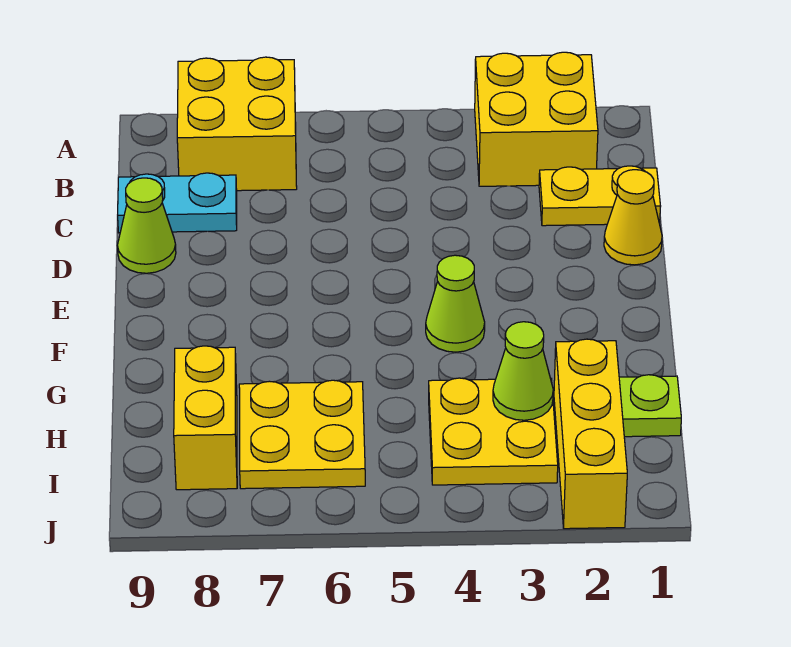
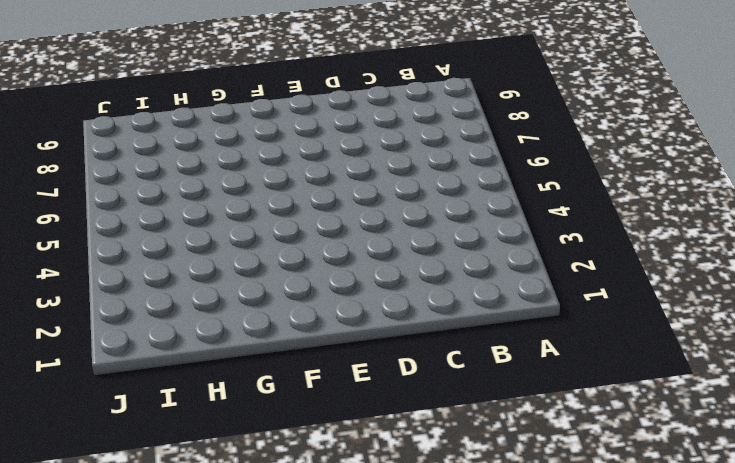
none -> yellow 2x2 brick [475,52,598,186]
none -> yellow 2x2 brick [177,57,297,191]
none -> yellow 1x2 plate [539,166,661,226]

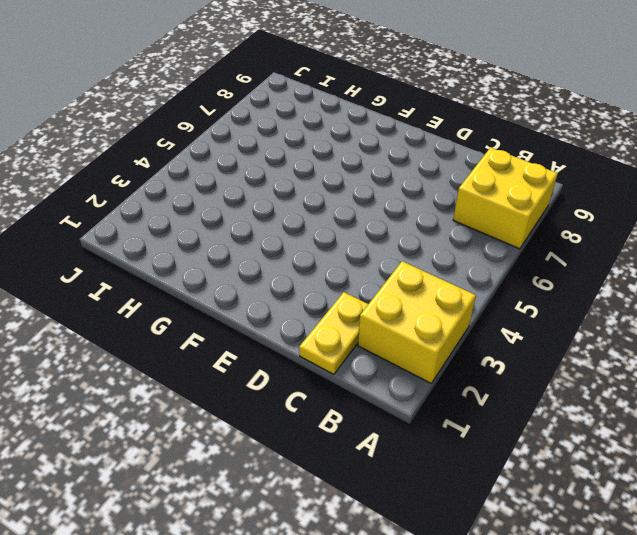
none -> cyan 1x2 plate [118,173,237,233]
none -> yellow 1x1 cone [604,170,662,265]
none -> lime 1x1 cone [117,178,176,273]

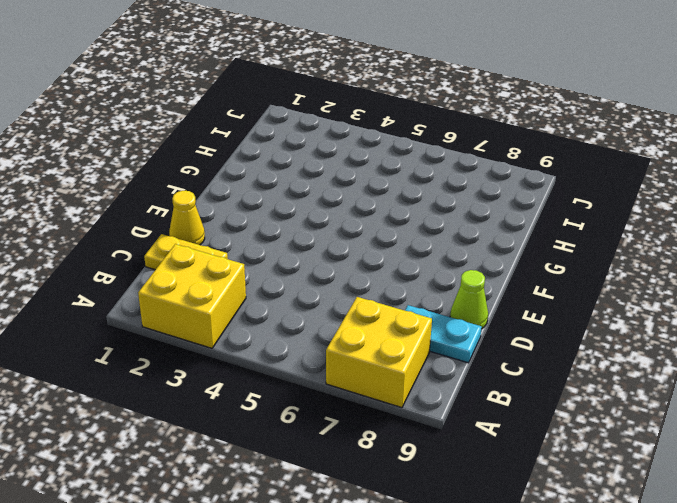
none -> lime 1x1 cone [426,255,485,352]
none -> lime 1x1 plate [619,375,681,437]
none -> yellow 1x3 brick [554,339,627,529]

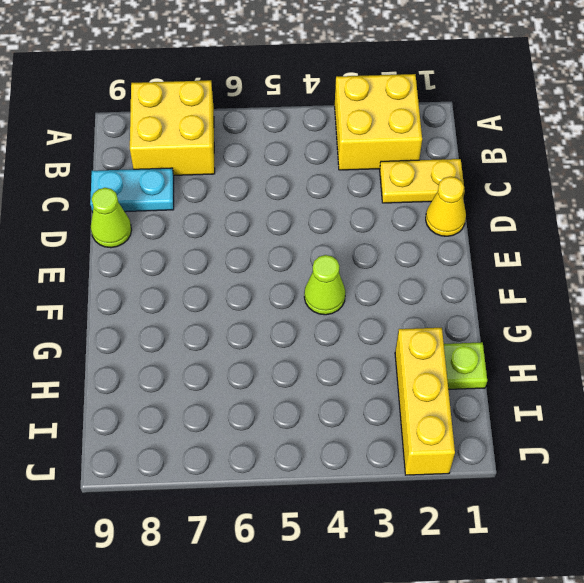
none -> yellow 2x2 plate [429,378,558,485]
none -> yellow 2x2 plate [239,380,365,489]
none -> yellow 1x2 brick [174,346,237,490]

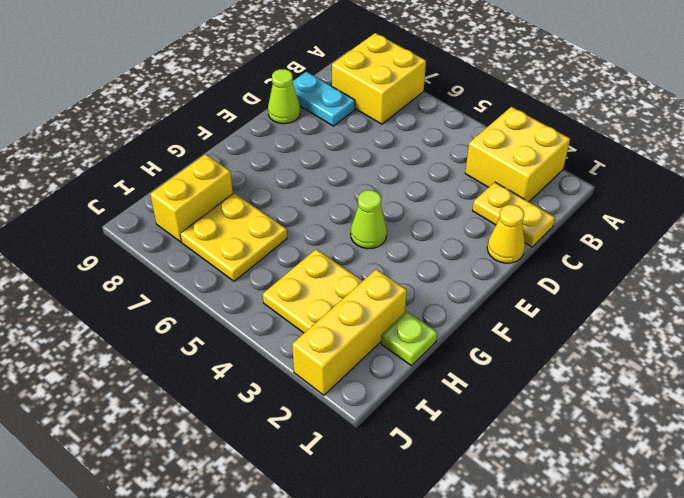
none -> lime 1x1 cone [493,322,553,420]

